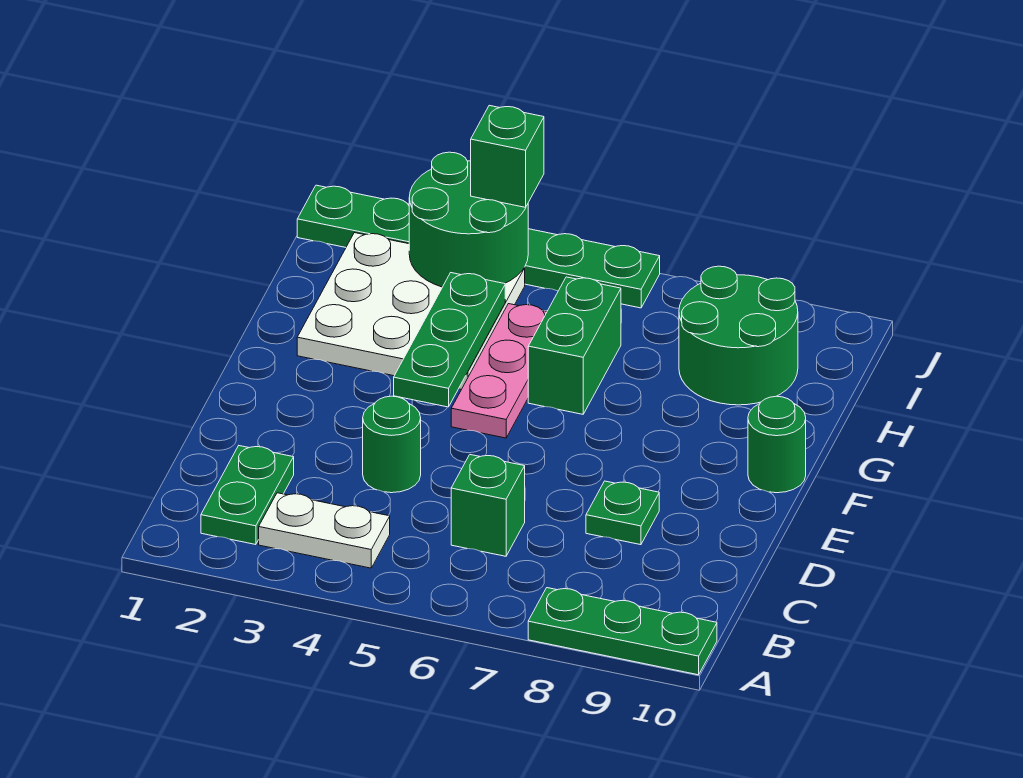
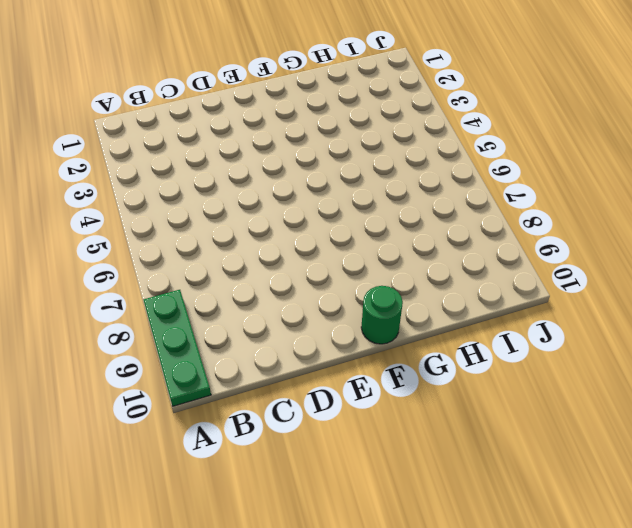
none -> green 1x2 plate [201,446,294,545]
none -> white 1x2 plate [259,493,390,568]
none -> green 1x1 brick [451,455,525,556]

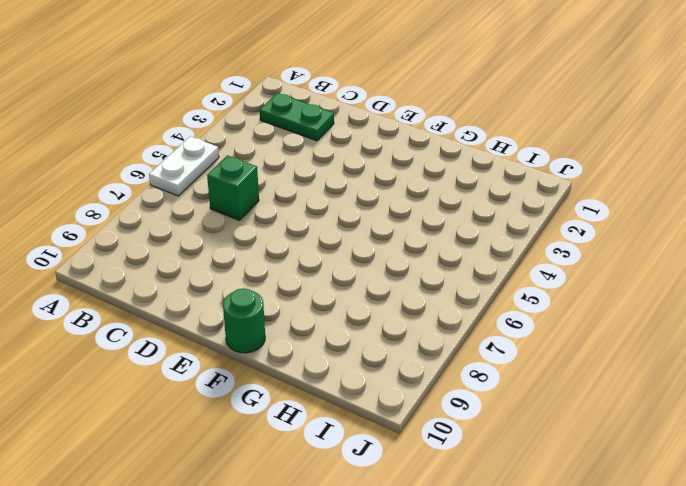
white 1x2 plate [149,136,219,196] -> white 1x2 plate moved to [259,493,390,568]
none -> green 1x3 plate [528,588,717,675]
none -> green 1x1 round brick [363,396,421,493]
none -> green 1x1 plate [586,481,659,545]

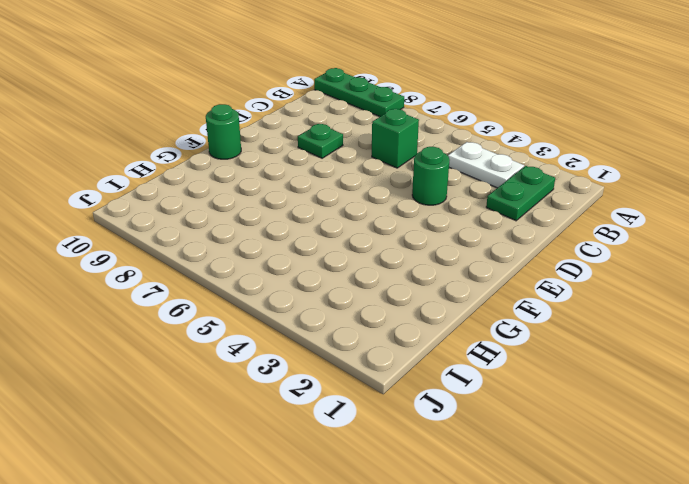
none -> pink 1x3 plate [451,304,547,438]
none -> white 3x3 plate [297,233,525,390]
none -> green 1x2 brick [528,277,621,414]

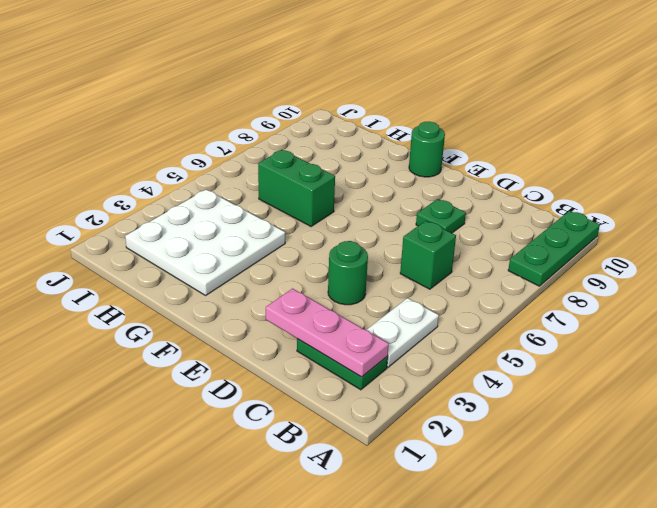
pink 1x3 plate [266,289,389,377] -> pink 1x3 plate moved to [451,304,547,438]
none -> green 2x2 round brick [679,266,798,405]
none -> green 1x6 plate [297,185,660,308]
none -> green 1x3 plate [394,273,505,407]

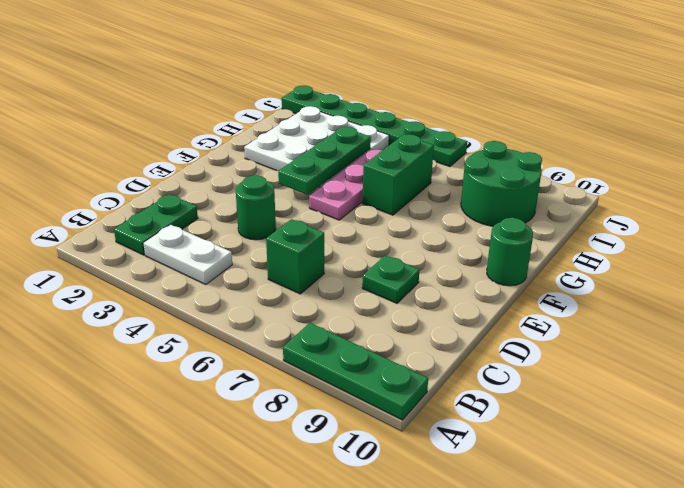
none -> green 2x2 round brick [409,152,528,287]
none -> green 1x1 brick [471,105,544,207]

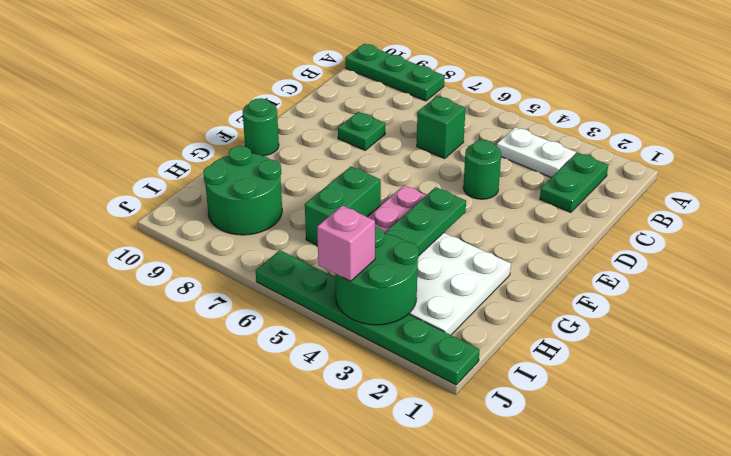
pink 1x1 brick [317,205,375,281] -> green 1x1 brick [471,105,544,207]

